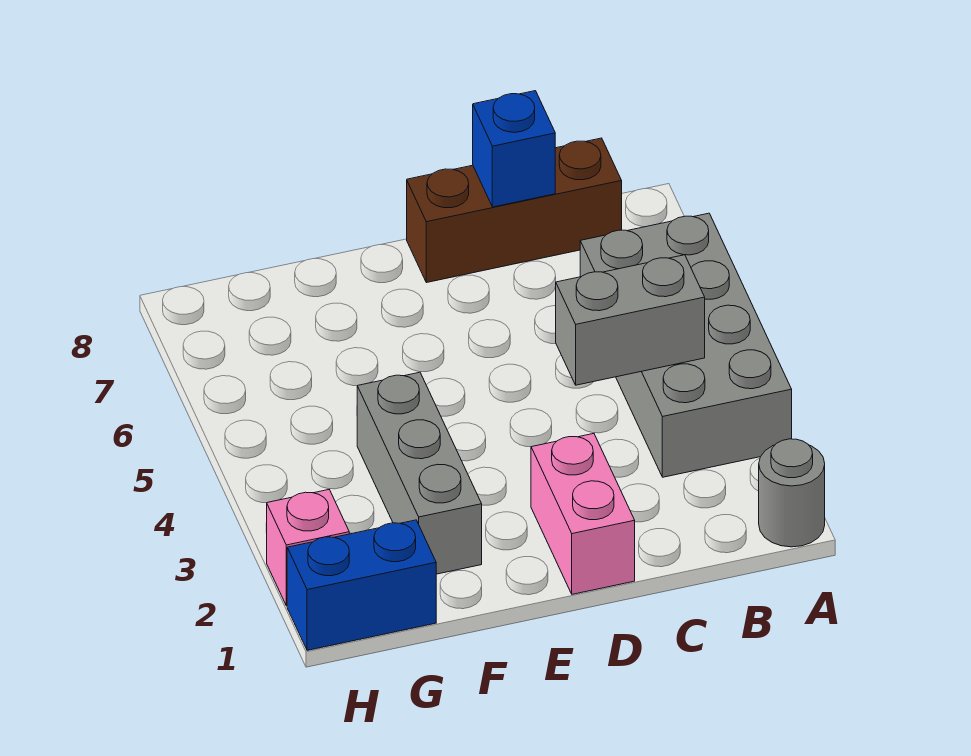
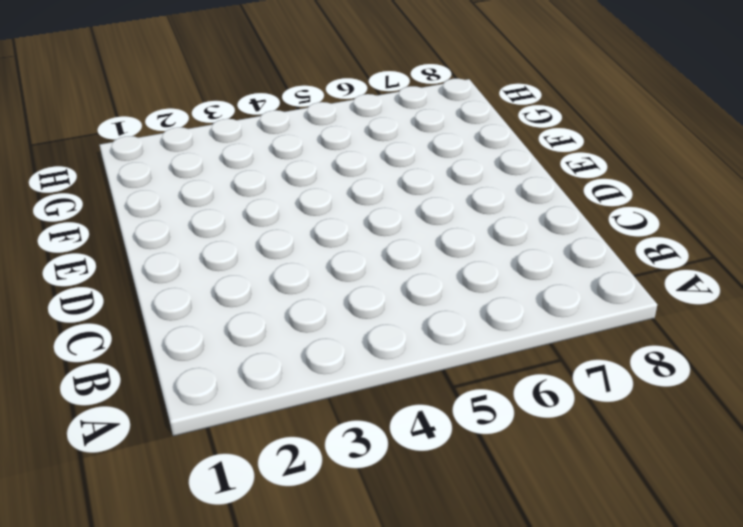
none -> grey 1x1 round brick [759,439,825,547]
none -> grey 2x4 brick [580,213,792,477]

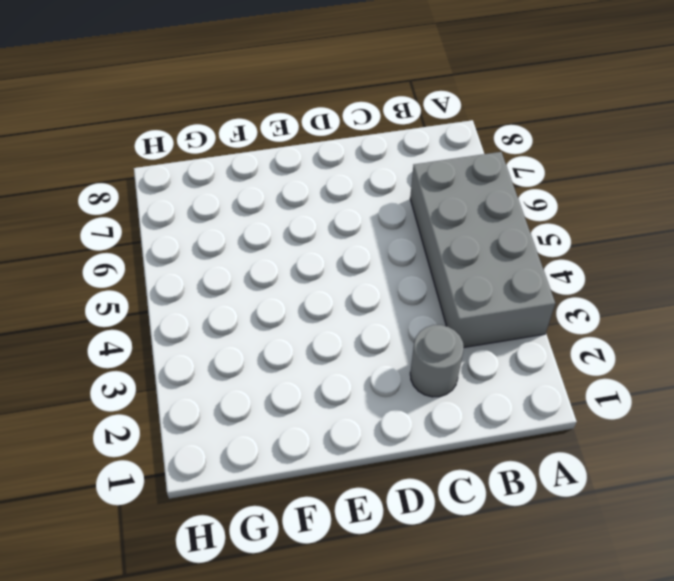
grey 1x1 round brick [410,325,464,397] -> grey 1x1 round brick moved to [759,439,825,547]
none -> brown 1x3 brick [407,138,622,283]
none -> pink 1x2 brick [531,434,635,594]

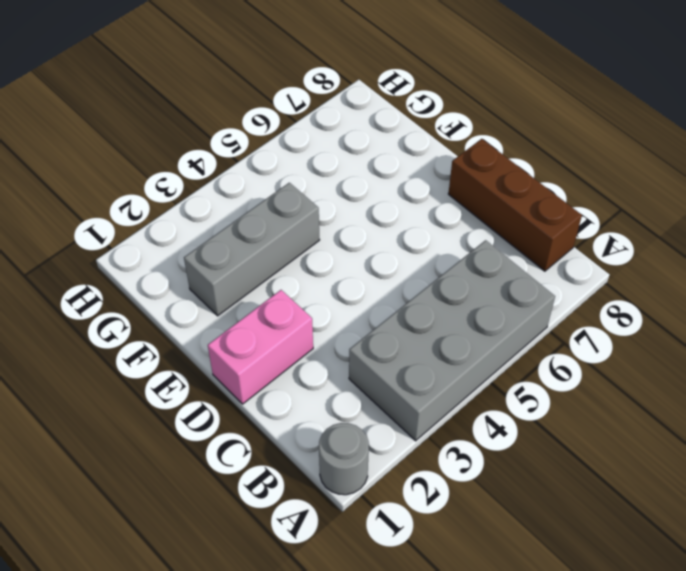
none -> blue 1x2 brick [287,520,436,650]
none -> pink 1x1 brick [266,490,349,606]

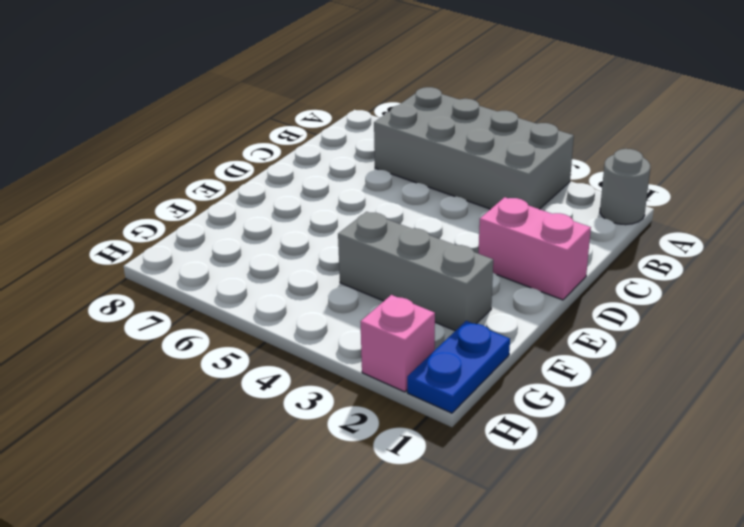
blue 1x2 plate [407,321,510,413] -> blue 1x2 brick [287,520,436,650]
none -> brown 1x3 brick [407,138,622,283]
none -> grey 1x2 brick [556,255,705,385]

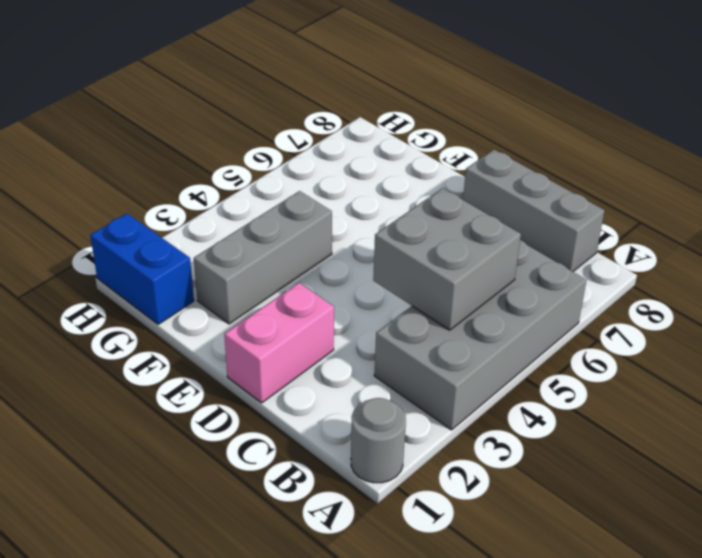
grey 2x2 brick [373,188,521,330] -> grey 1x2 brick [556,255,705,385]
grey 1x3 brick [463,150,604,272] -> brown 1x3 brick [407,138,622,283]
none -> pink 1x1 brick [266,490,349,606]
none -> blue 1x1 brick [473,91,555,207]

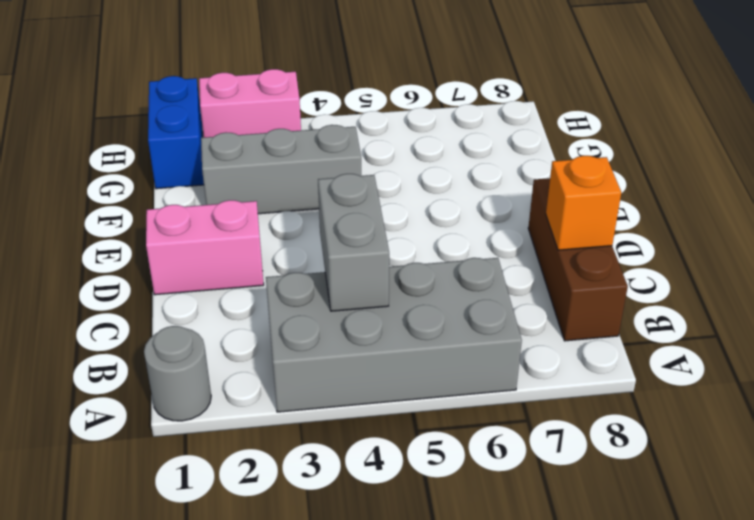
orange 1x1 brick [546,156,621,250] -> blue 1x1 brick [473,91,555,207]
pink 1x2 brick [199,69,301,138] -> pink 1x1 brick [266,490,349,606]

